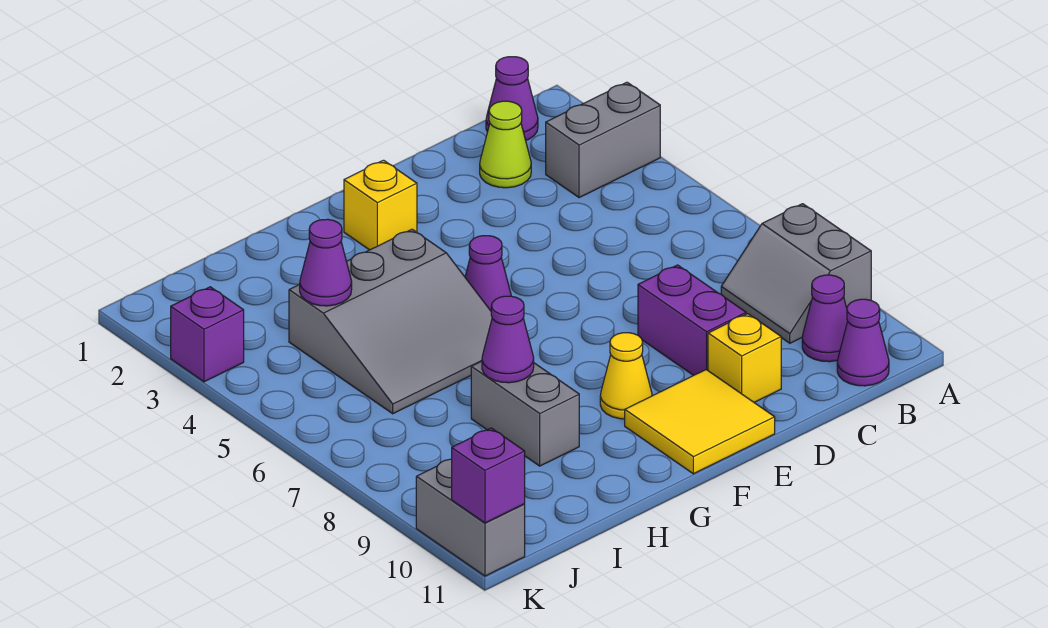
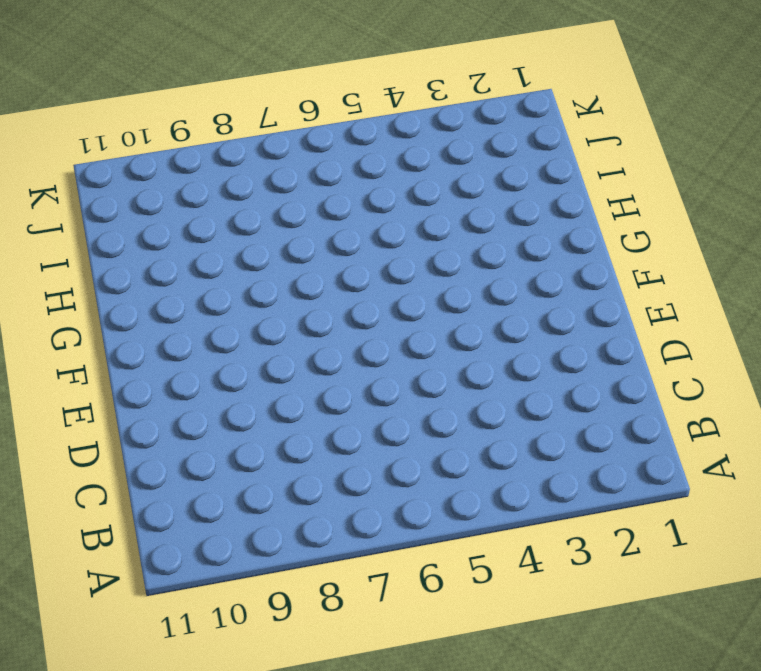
none -> grey 1x2 brick [546,82,660,198]
none -> grey 2x2 slope [721,204,871,343]
none -> purple 1x1 cone [486,57,538,140]

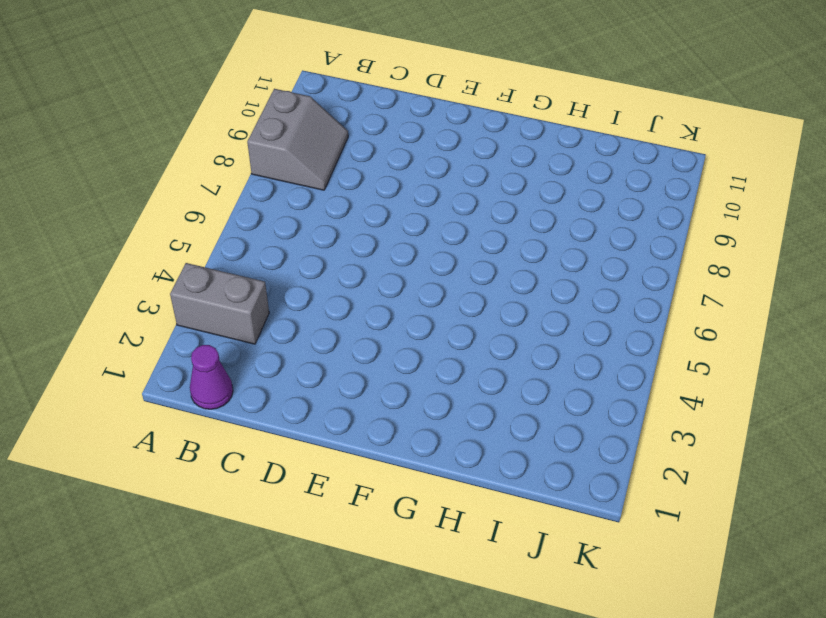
none -> purple 1x1 cone [802,275,848,362]
none -> purple 1x1 cone [837,299,889,386]
none -> lime 1x1 cone [480,101,531,188]

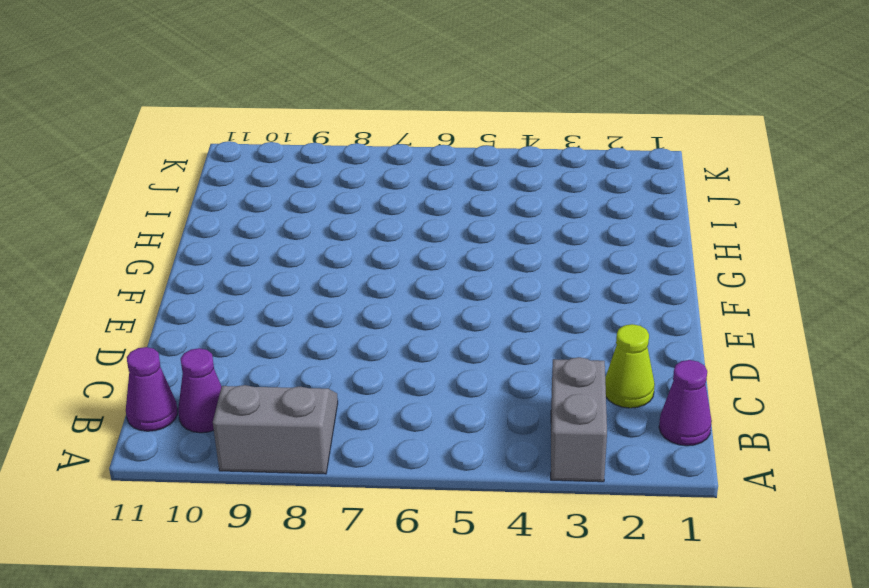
none -> purple 1x2 brick [638,265,746,375]
none -> yellow 1x1 brick [708,314,781,402]
none -> yellow 2x2 tile [625,370,775,474]

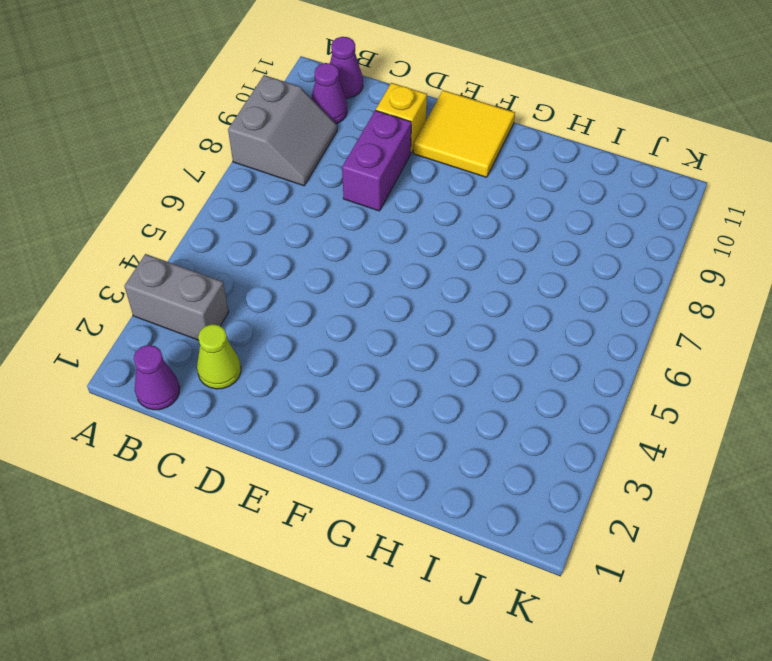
none -> yellow 1x1 brick [344,160,417,250]
none -> purple 1x1 cone [465,236,511,311]
none -> yellow 1x1 cone [600,333,652,419]

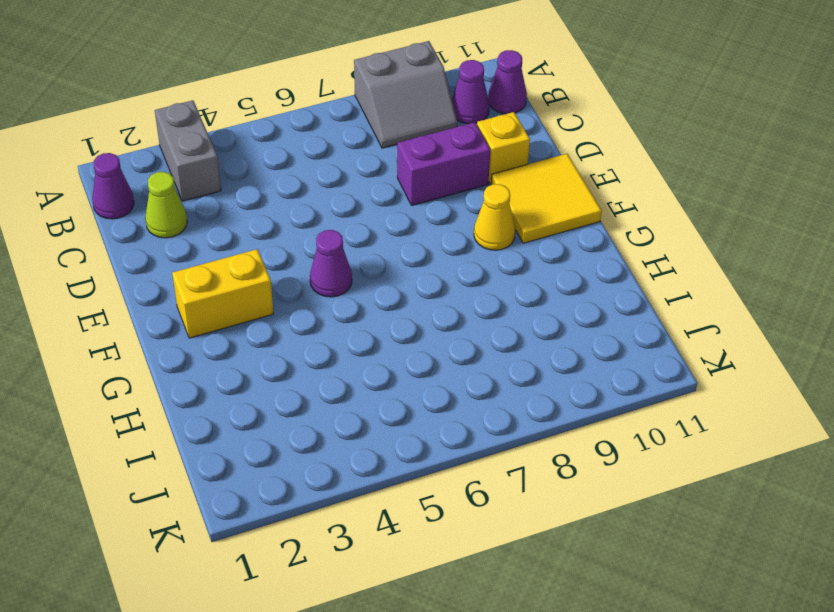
yellow 1x2 brick [172,249,273,338] -> yellow 1x1 brick [344,160,417,250]
none -> grey 3x3 slope [289,229,492,414]
none -> grey 1x2 brick [471,361,579,466]
none -> purple 1x1 brick [171,287,244,382]

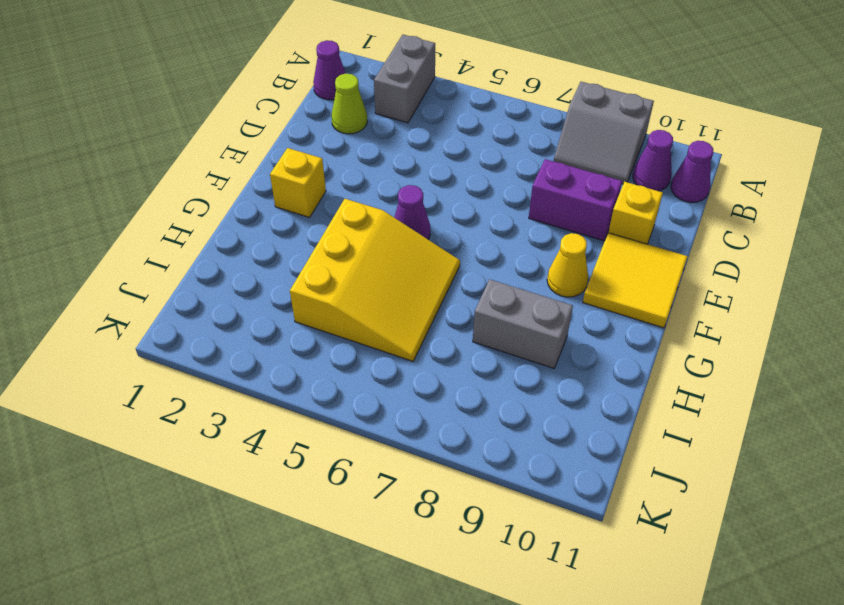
yellow 3x3 slope [290,199,460,361] -> grey 3x3 slope [289,229,492,414]
none -> purple 1x1 brick [171,287,244,382]
none -> grey 1x2 brick [416,459,525,576]
none -> purple 1x1 cone [482,296,534,383]

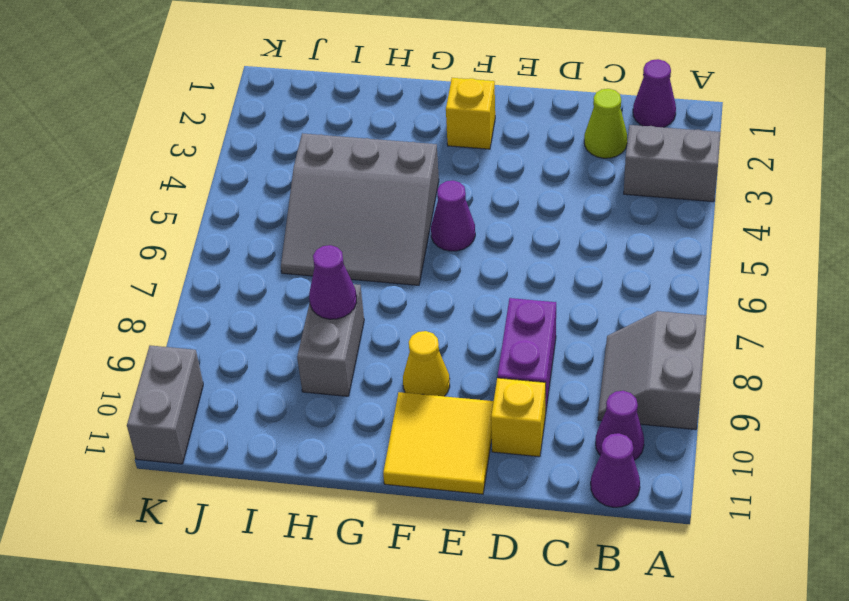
none -> purple 1x1 brick [171,287,244,382]
none -> purple 1x1 cone [300,219,352,306]
none -> purple 1x1 brick [452,428,525,523]

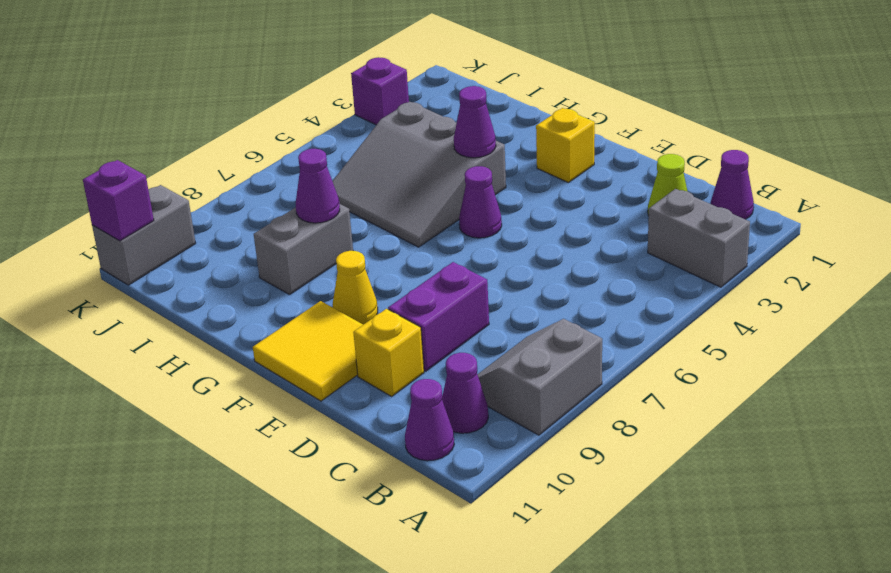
purple 1x1 cone [454,86,496,158] -> purple 1x1 cone moved to [300,219,352,306]

